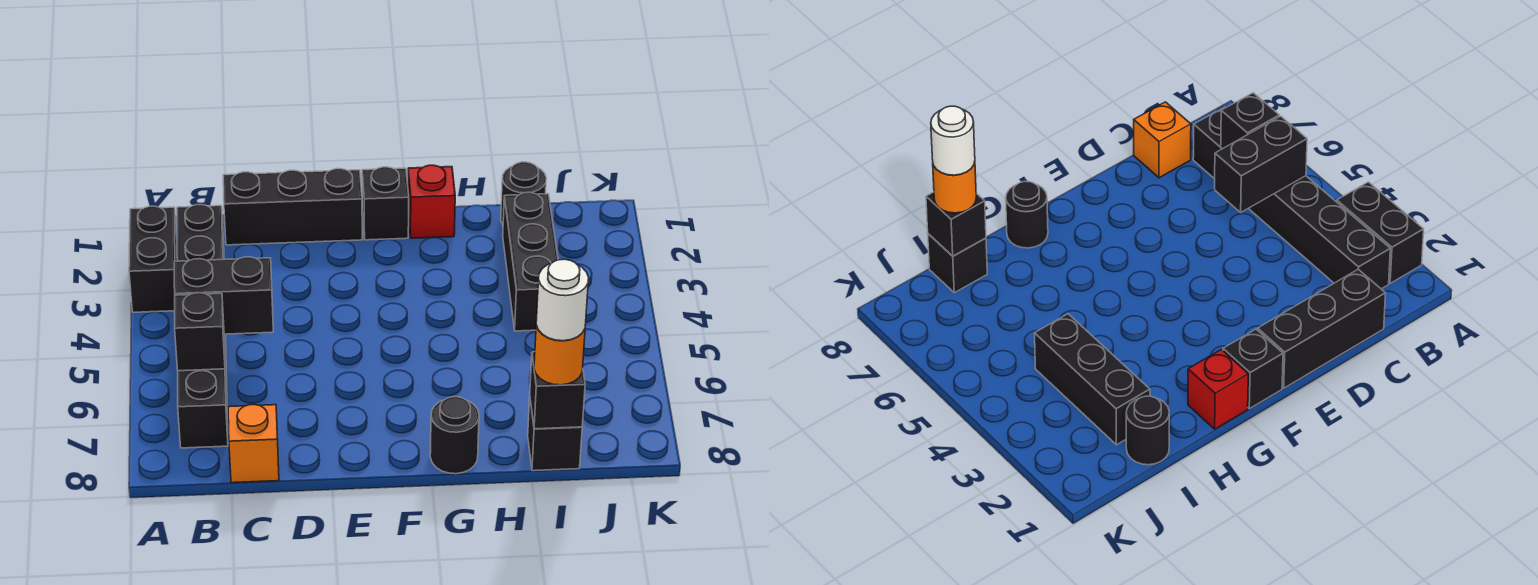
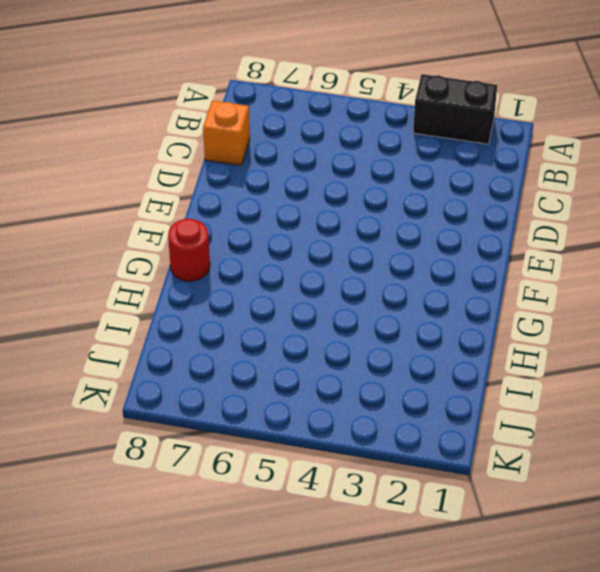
red 1x1 round brick [168,219,210,281] -> black 1x1 round brick [430,397,479,474]
none -> black 1x6 brick [177,205,228,448]
none -> black 1x3 brick [223,169,362,245]
none -> black 1x1 brick [362,167,409,240]

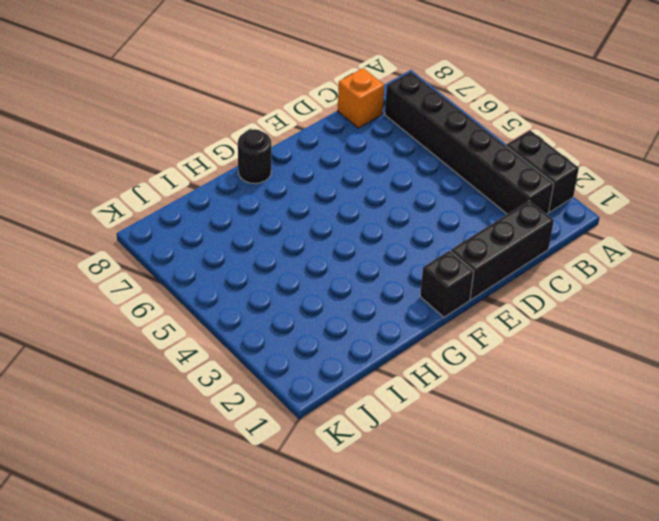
none -> red 1x1 brick [408,165,455,238]
none -> black 1x1 round brick [501,162,546,225]
none -> black 1x3 brick [503,193,558,331]

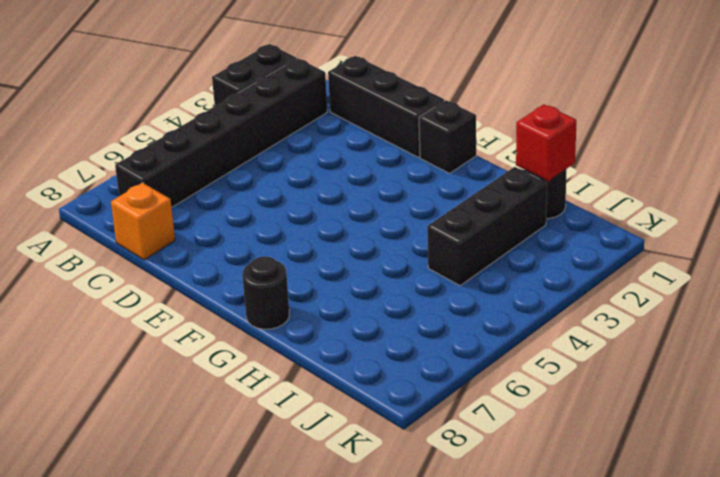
red 1x1 brick [516,104,576,181] -> red 1x1 brick moved to [408,165,455,238]
none -> black 1x1 brick [528,400,582,471]
none -> black 1x2 brick [174,257,273,334]
none -> black 1x1 brick [175,293,225,371]

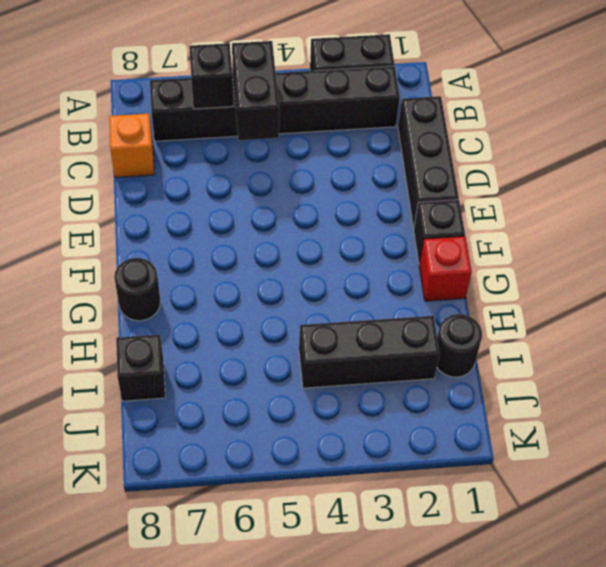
none -> black 1x1 brick [530,352,585,429]
none -> orange 1x1 round brick [534,326,585,385]
none -> white 1x1 round brick [536,259,589,341]

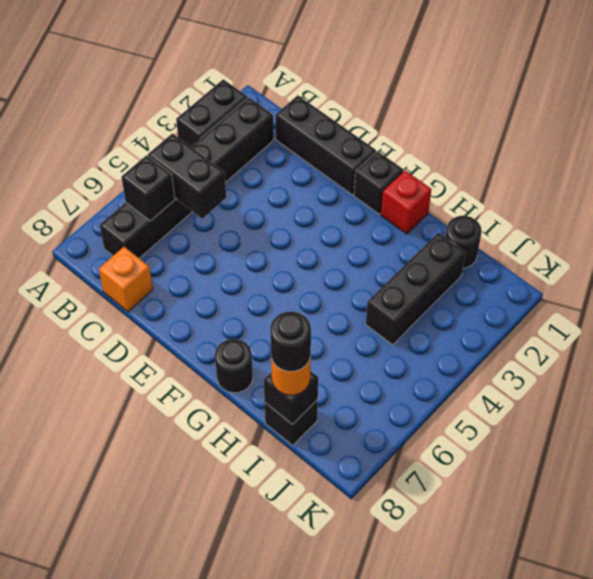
black 1x1 round brick [270,311,311,371] -> white 1x1 round brick [536,259,589,341]

